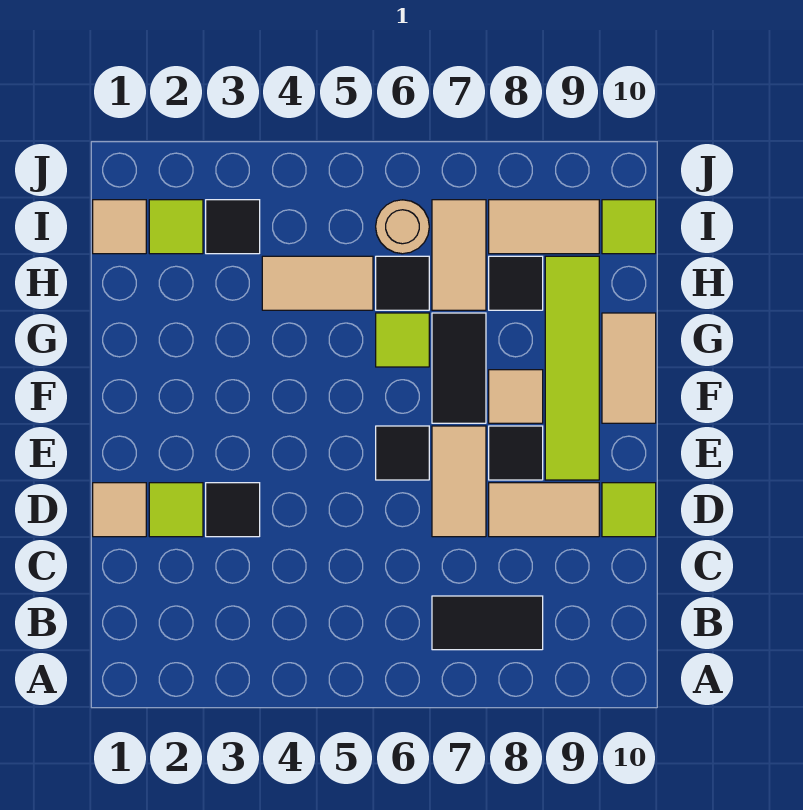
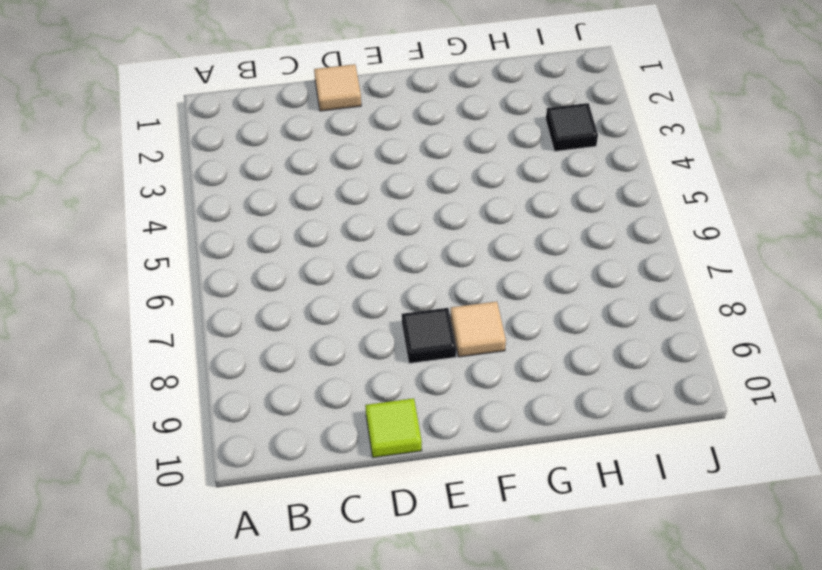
none -> black 1x2 tile [432,596,543,650]
none -> lime 1x1 tile [149,483,203,537]
none -> black 1x1 tile [206,483,260,537]

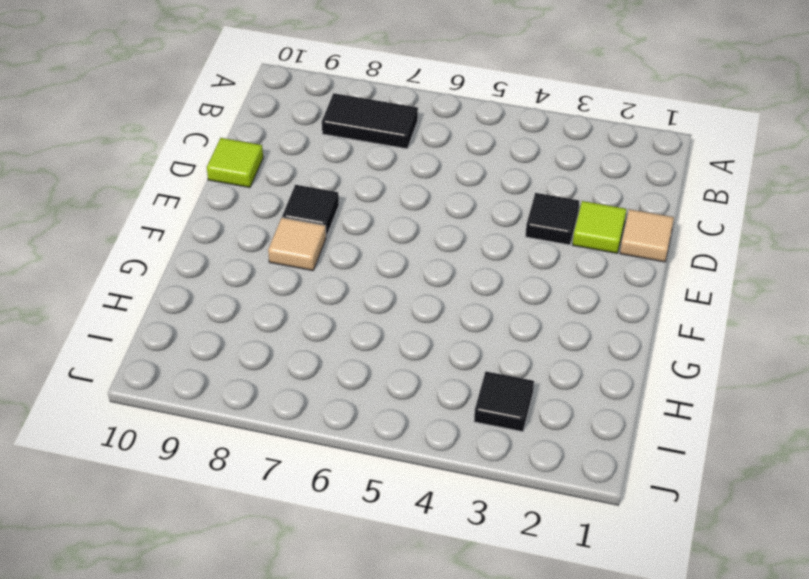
none -> tan 1x2 tile [432,426,486,537]
none -> tan 1x2 tile [489,483,599,537]
none -> black 1x1 tile [376,426,429,480]

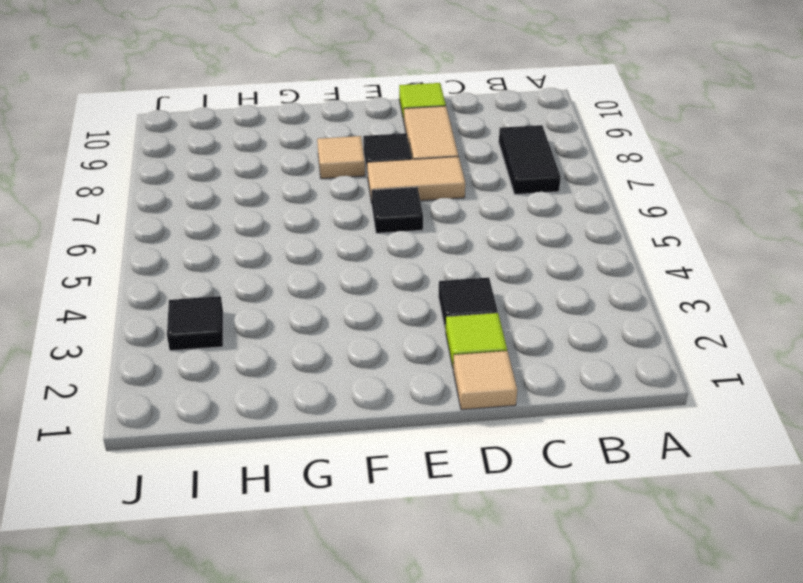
none -> lime 1x4 tile [545,256,599,480]
none -> black 1x2 tile [432,313,486,423]
none -> tan 1x2 tile [602,313,656,423]

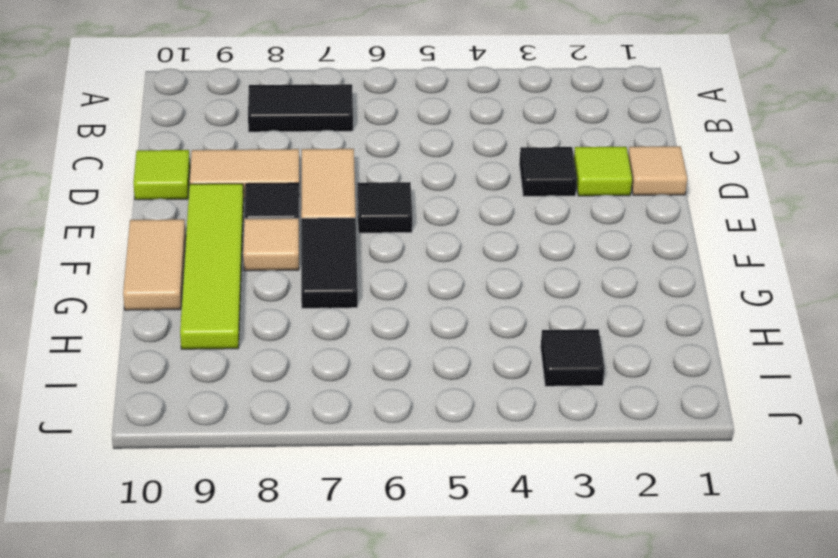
none -> lime 1x1 tile [376,313,429,367]
none -> tan 1x2 tile [262,256,373,310]
none -> black 1x1 tile [376,256,429,310]

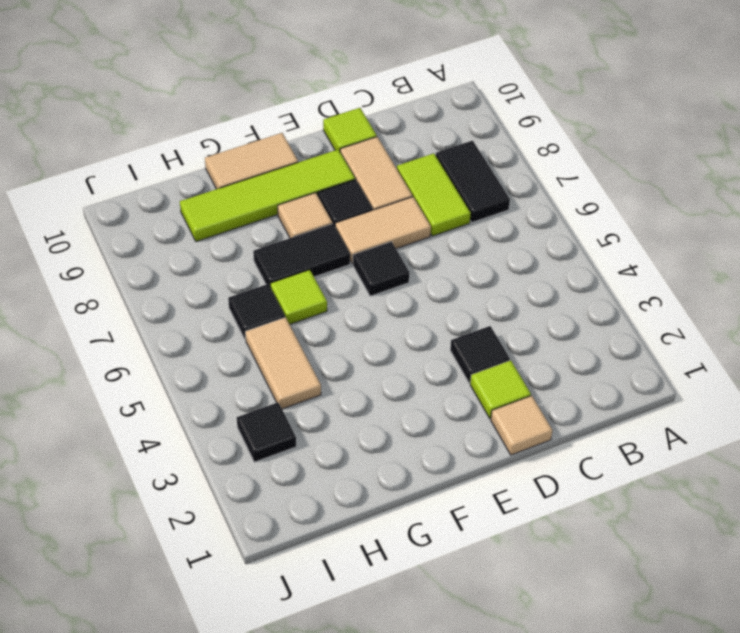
lime 1x2 tile [397,153,471,236] -> none
none -> tan 1x2 tile [432,200,486,310]
none -> black 1x1 tile [489,256,543,310]
none -> tan 1x1 tile [93,200,146,254]

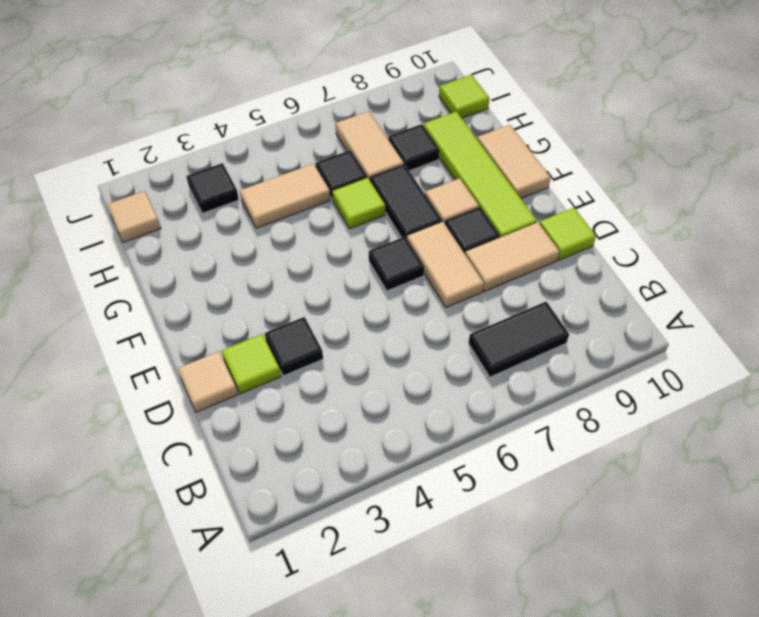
none -> lime 1x1 tile [149,200,203,254]
none -> tan 1x1 round brick [376,200,429,254]
none -> tan 1x2 tile [489,200,599,254]

